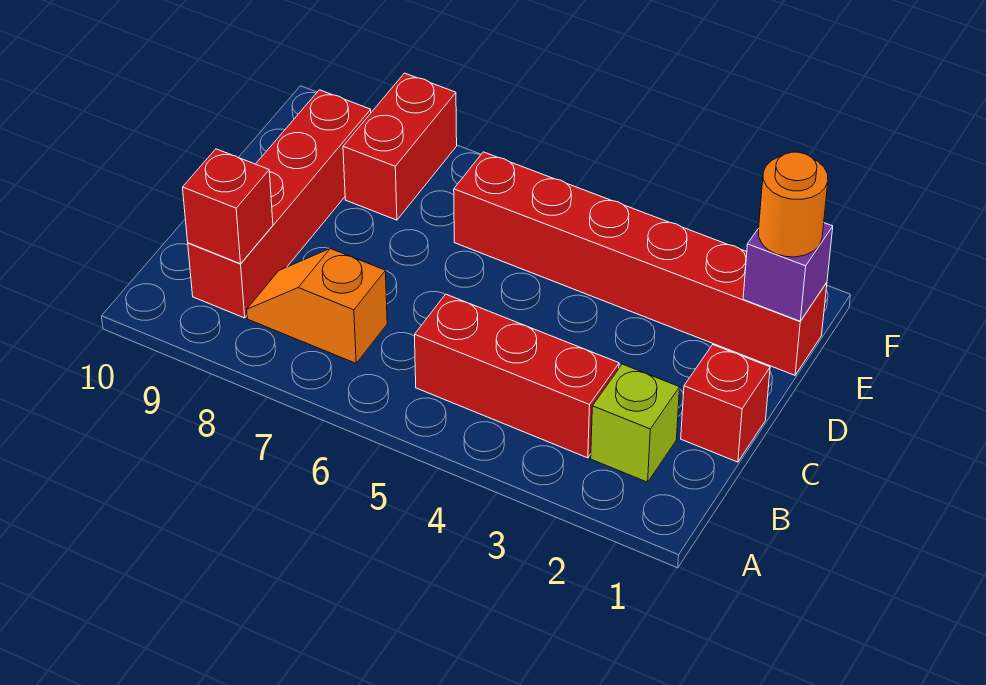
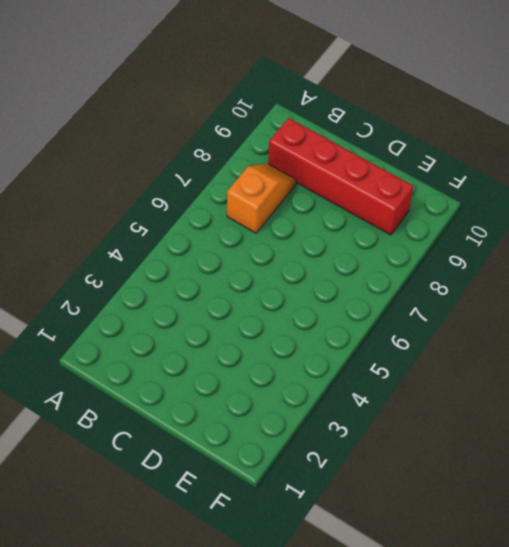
none -> lime 1x1 brick [591,364,680,482]
none -> red 1x3 brick [414,294,619,458]

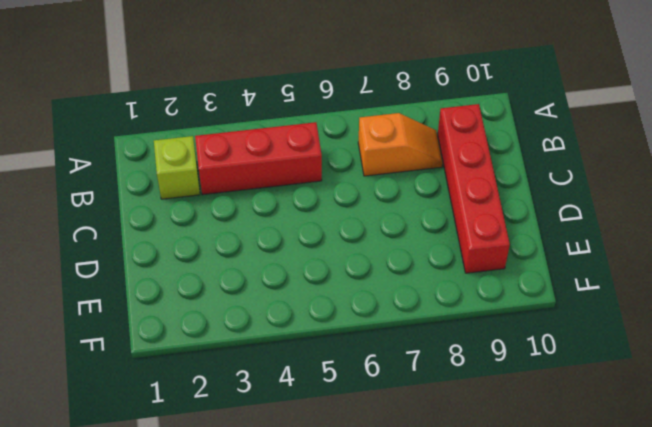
none -> red 1x1 brick [681,345,770,462]
none -> red 1x6 brick [454,152,827,375]

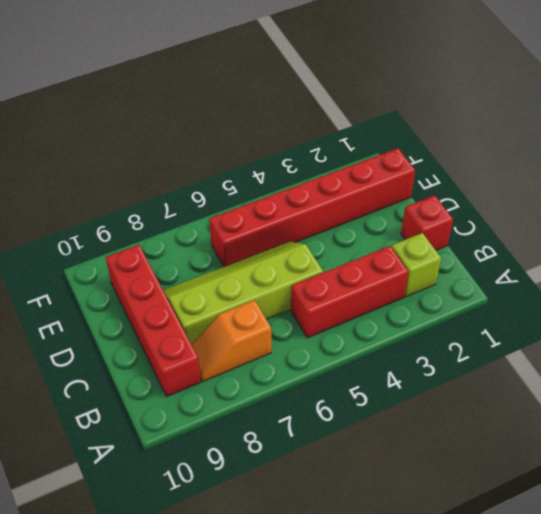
lime 2x4 slope [163,241,323,344] -> none
none -> red 1x2 brick [343,73,457,220]
none -> red 1x1 brick [183,149,273,264]

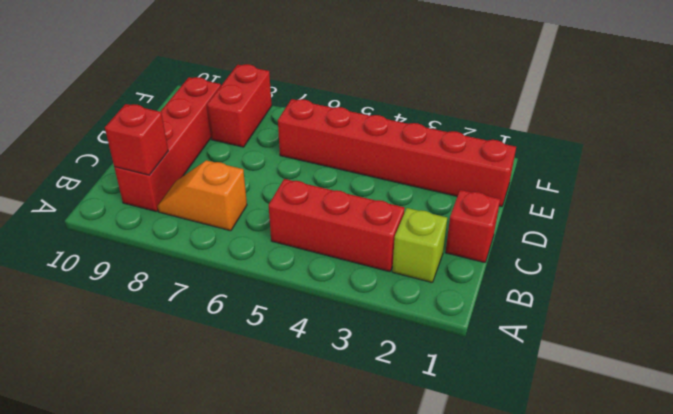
none -> purple 1x1 brick [743,223,833,321]
none -> orange 1x1 round brick [759,152,828,257]

